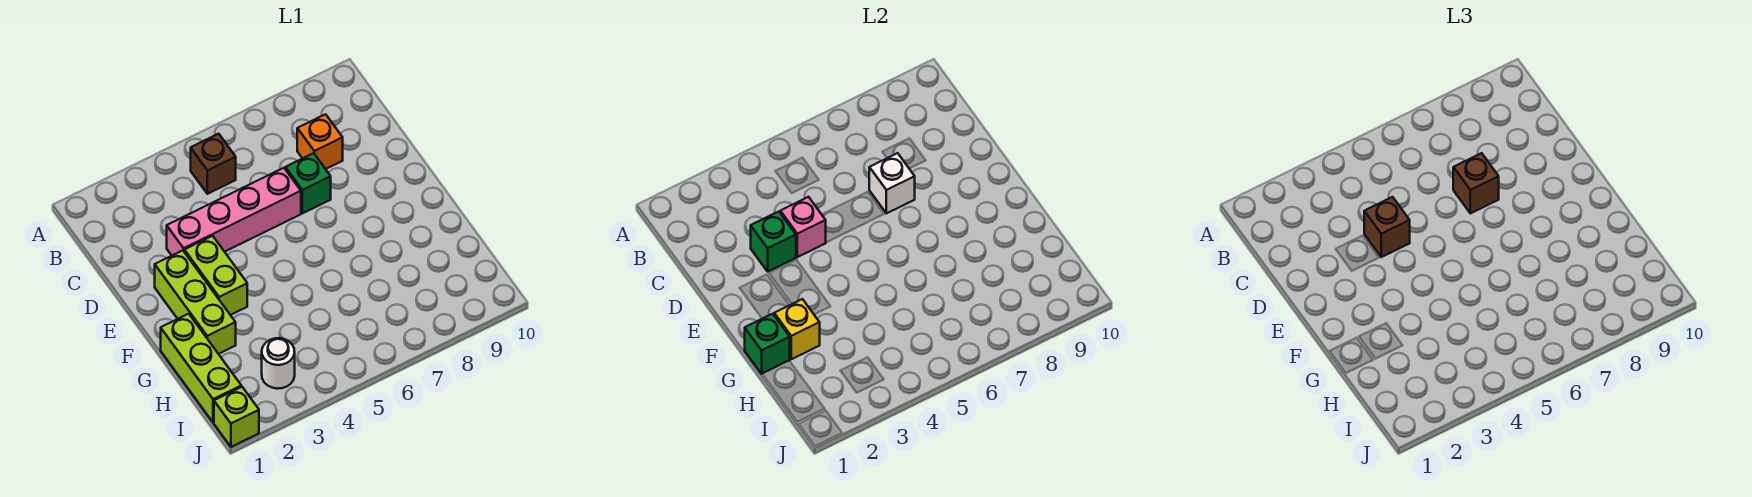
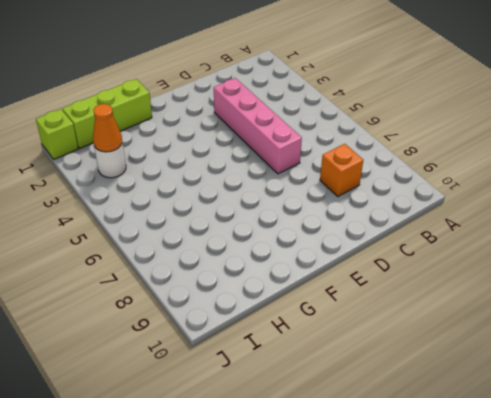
orange 1x1 cone [93,104,122,152] -> none
none -> brown 1x1 brick [191,134,236,194]
none -> green 1x1 brick [285,153,331,213]
none -> lime 1x3 brick [155,250,236,354]

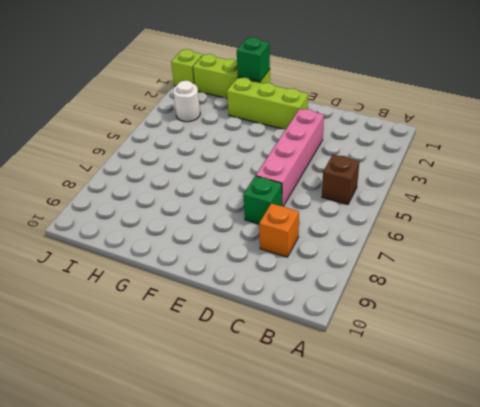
none -> lime 1x2 brick [184,236,247,315]
none -> green 1x1 brick [751,212,796,271]
none -> pink 1x1 brick [780,197,826,257]

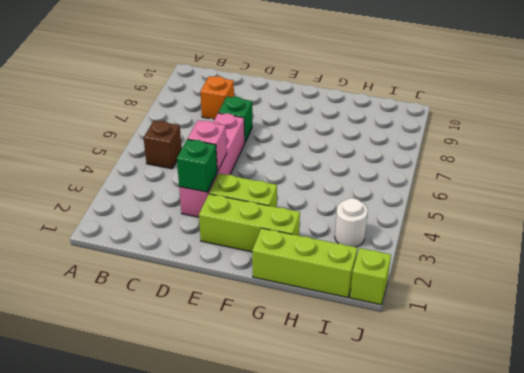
none -> white 1x1 brick [869,153,915,213]
none -> green 1x1 brick [745,314,790,374]
none -> yellow 1x1 brick [774,299,820,359]

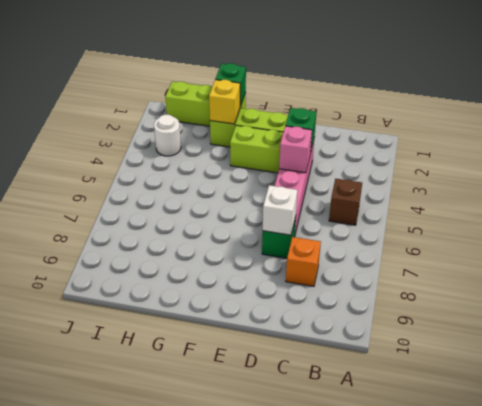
none -> lime 1x1 brick [214,387,259,447]
none -> brown 1x1 brick [1364,197,1410,257]
none -> brown 1x1 brick [1453,153,1499,213]

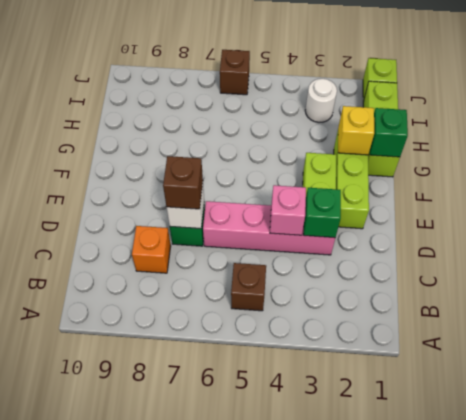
brown 1x1 brick [220,50,250,95] -> brown 1x1 brick moved to [1364,197,1410,257]

